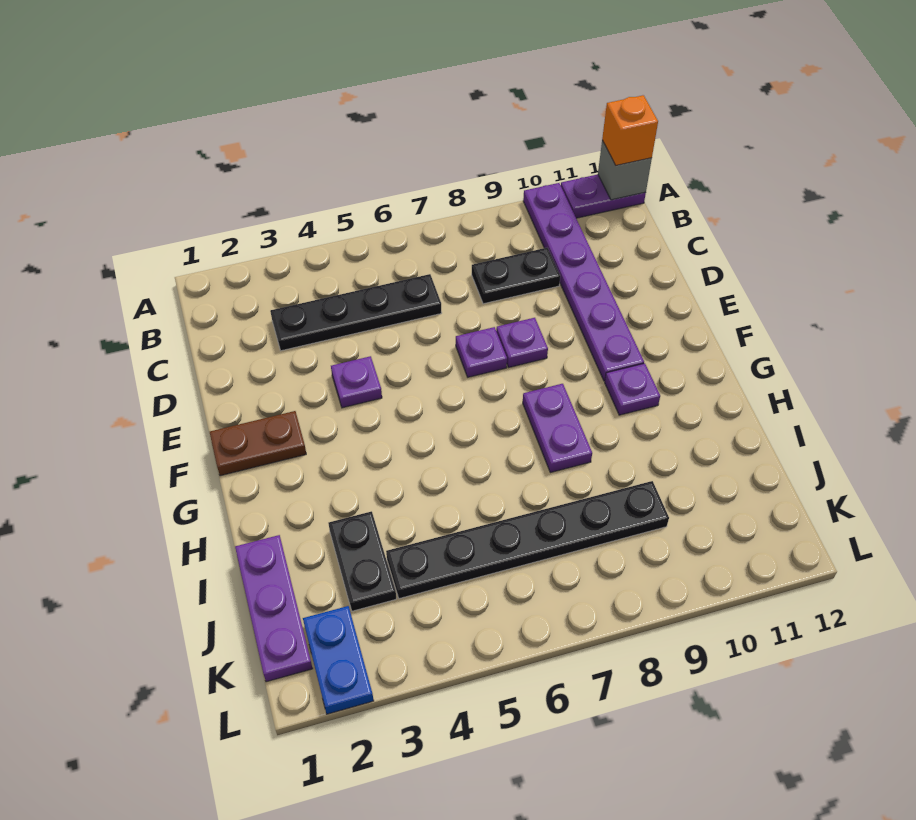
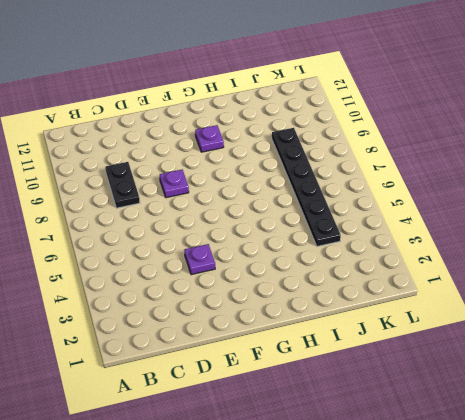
none -> purple 1x6 plate [523,183,644,381]
none -> purple 1x2 plate [561,174,646,218]
none -> black 1x4 plate [270,274,442,351]

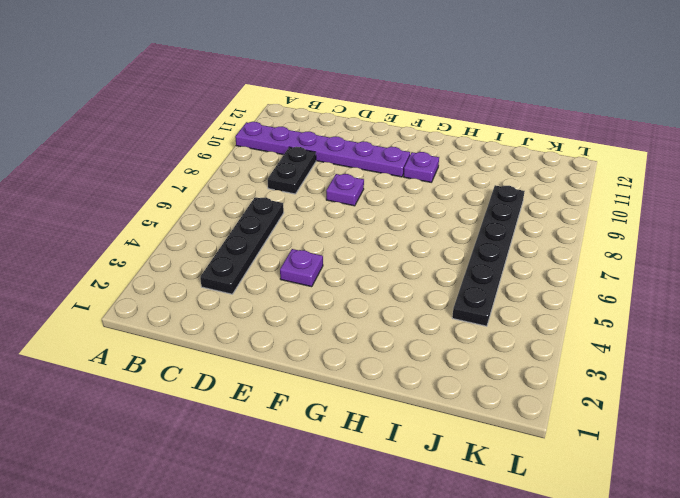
none -> purple 1x2 plate [561,174,646,218]
none -> purple 1x1 plate [456,327,507,377]
none -> brown 1x2 plate [210,411,306,476]

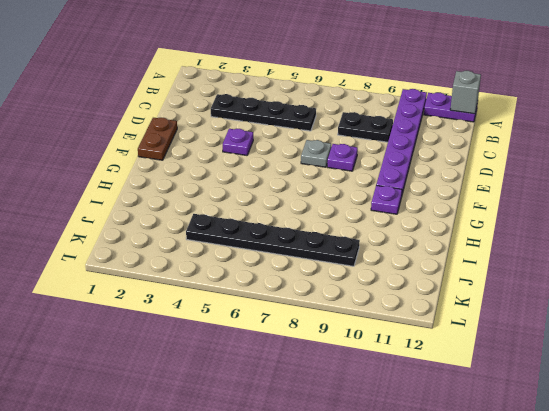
brown 1x2 plate [138,118,177,160] -> brown 1x2 plate turned to [210,411,306,476]
grey 1x1 plate [301,140,331,167] -> purple 1x1 plate [456,327,507,377]
none -> purple 1x2 plate [523,384,592,473]
none -> purple 1x3 plate [235,535,313,682]
none -> black 1x2 plate [328,511,396,611]

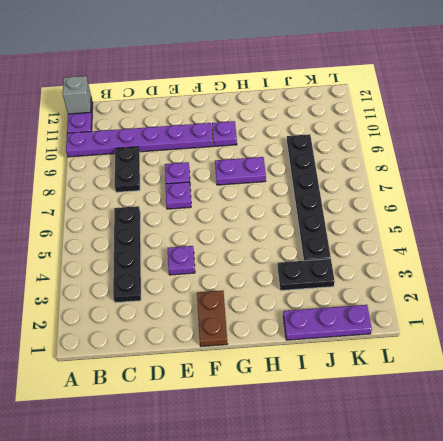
none -> blue 1x2 plate [303,606,374,714]
none -> orange 1x1 brick [602,95,658,165]

